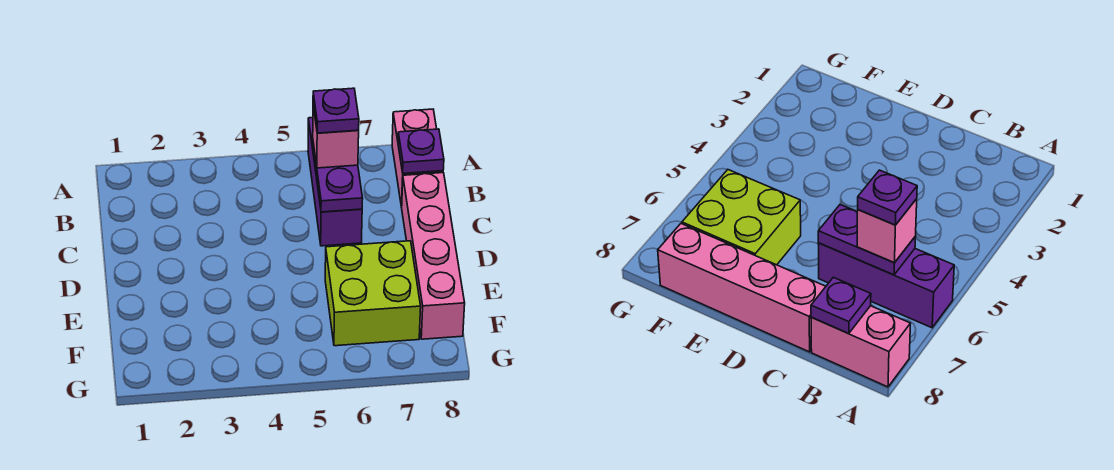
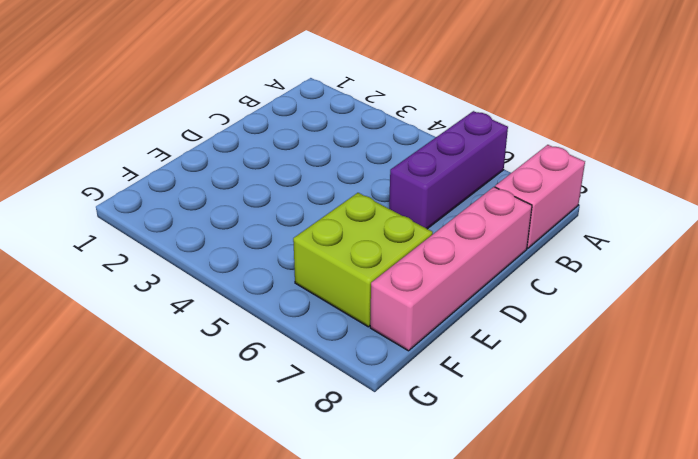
none -> purple 1x2 plate [313,143,363,212]
none -> purple 1x1 plate [398,129,444,173]

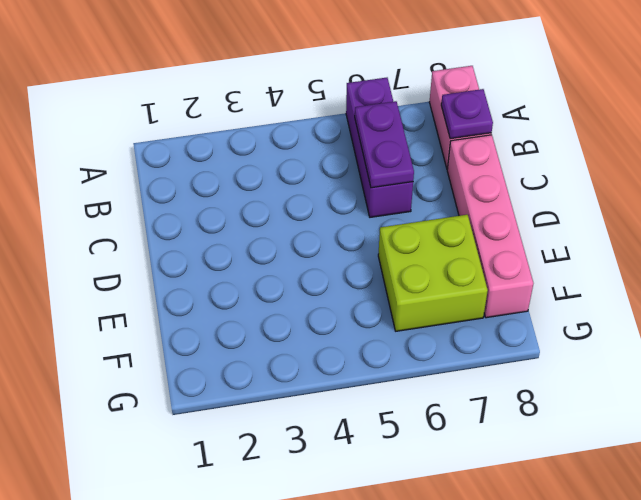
none -> pink 1x1 brick [313,106,359,168]
none -> purple 1x1 plate [313,88,359,133]

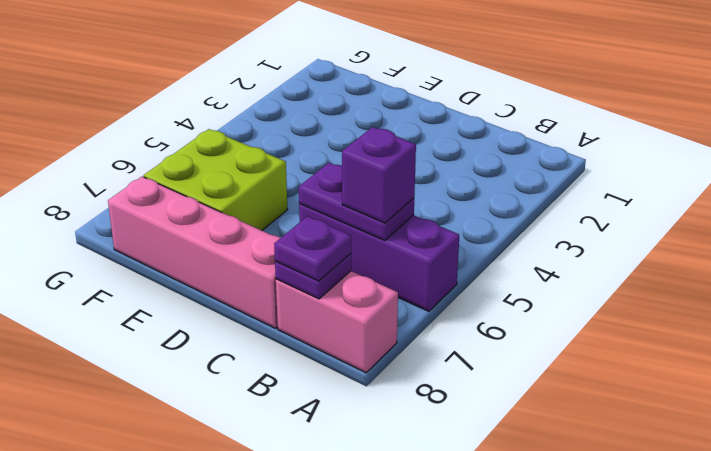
purple 1x1 brick [342,127,416,223] -> pink 1x1 brick [313,106,359,168]
purple 1x1 plate [274,216,351,281] -> purple 1x1 plate moved to [313,88,359,133]

